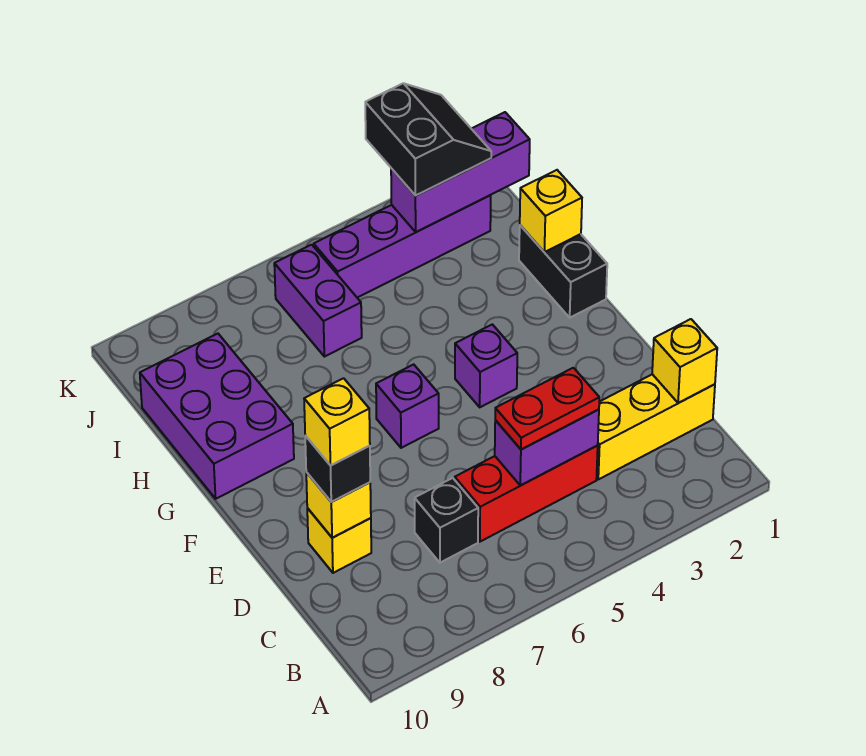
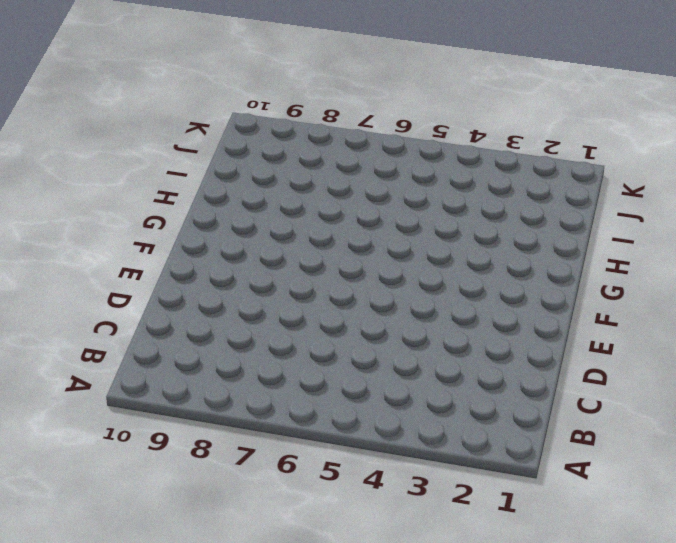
none -> yellow 1x3 brick [597,374,715,479]
none -> red 1x3 brick [455,446,598,542]
none -> black 1x1 brick [415,478,478,563]

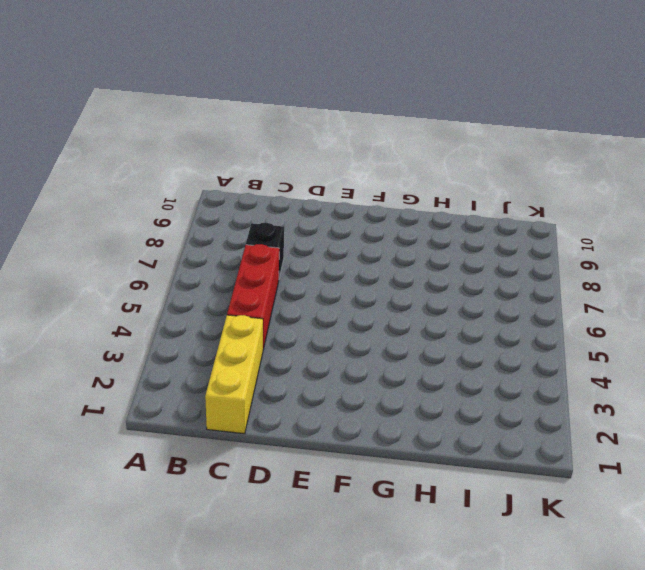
none -> yellow 1x1 brick [307,508,371,573]
none -> purple 1x1 brick [455,324,517,407]
none -> purple 1x1 brick [376,364,439,448]

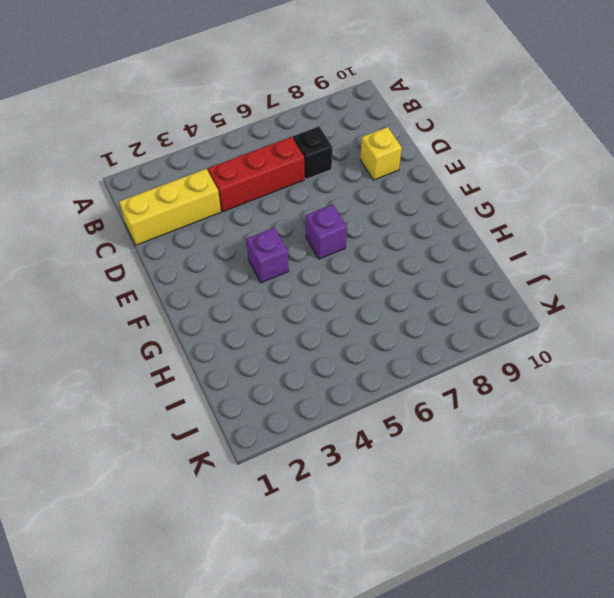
none -> black 1x2 brick [519,225,607,318]
none -> purple 2x3 brick [140,334,294,499]
none -> purple 1x2 brick [274,245,362,357]

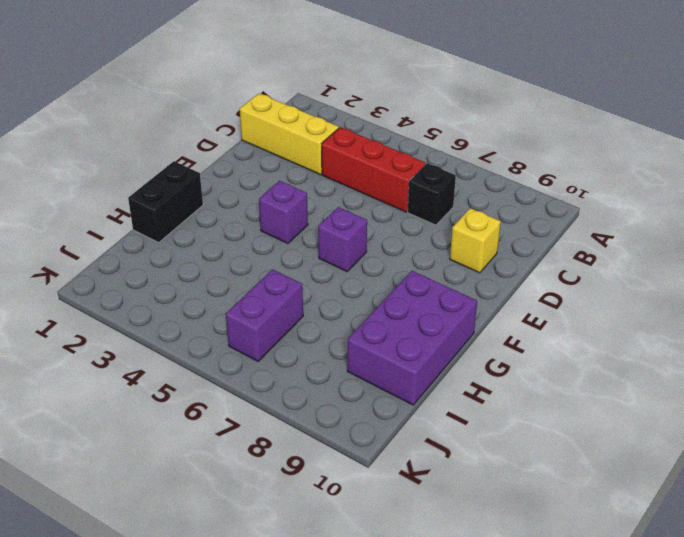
none -> purple 1x4 brick [314,195,491,298]
none -> yellow 1x1 brick [652,319,717,403]
none -> purple 1x2 brick [495,410,599,486]

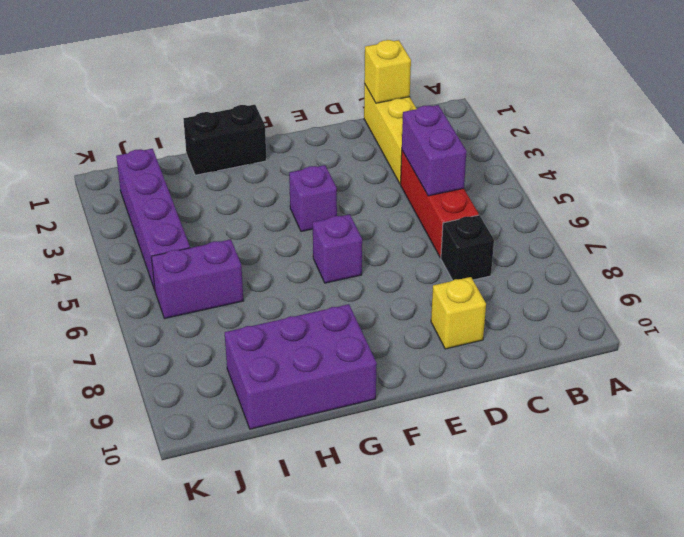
none -> yellow 1x1 brick [306,472,371,538]
none -> yellow 1x1 brick [520,170,582,252]
none -> purple 1x3 brick [391,112,530,232]

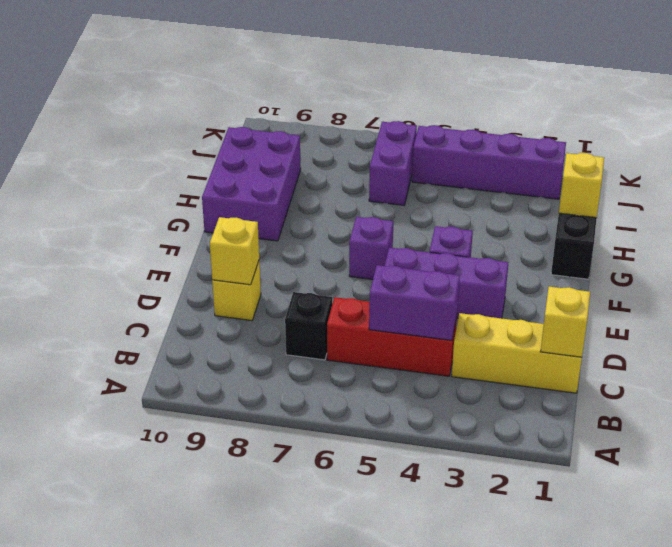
purple 1x3 brick [385,247,509,318] -> purple 1x3 brick moved to [391,112,530,232]
none -> red 1x2 plate [495,368,599,450]
none -> black 1x1 brick [305,436,370,502]
none -> black 2x2 slope [365,83,491,195]

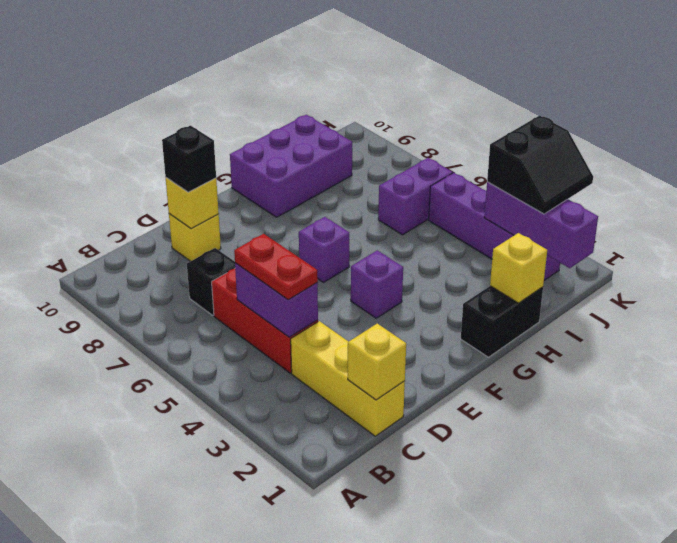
none -> yellow 1x1 brick [304,378,370,466]

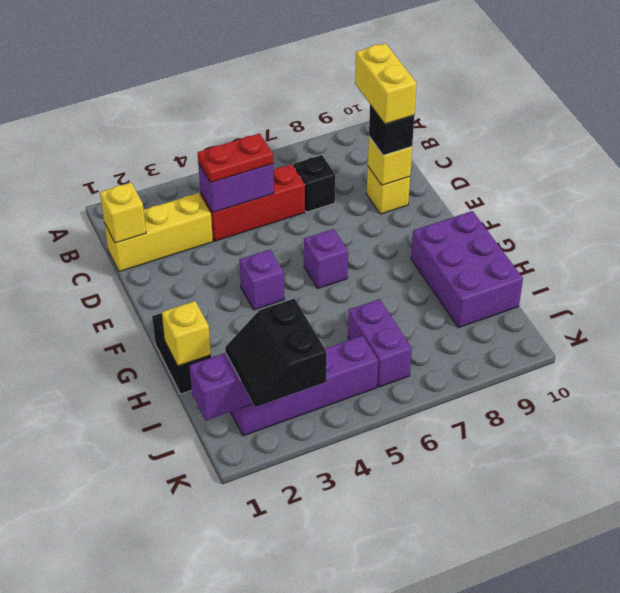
yellow 1x2 brick [355,43,417,124] -> yellow 1x1 brick [304,378,370,466]

